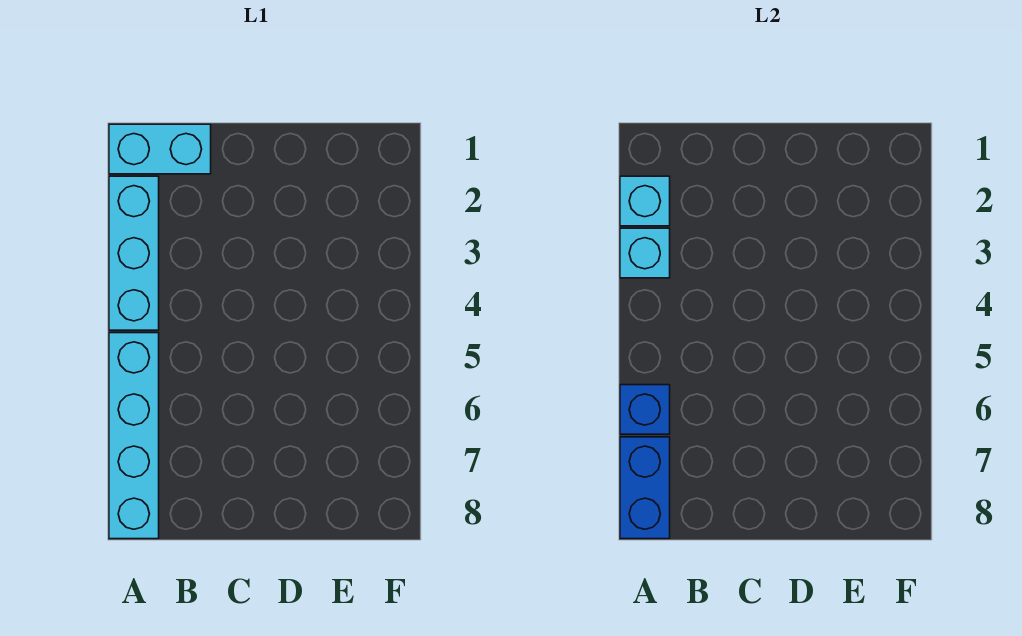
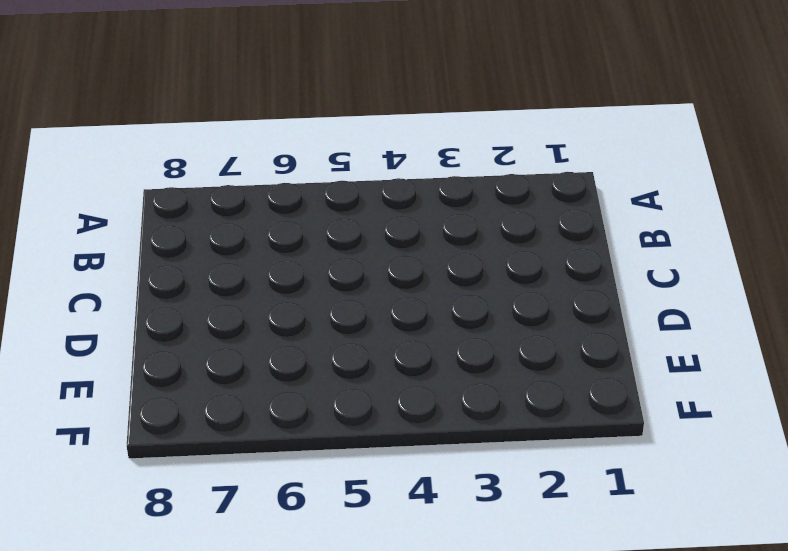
none -> cyan 1x2 brick [109,124,211,174]
none -> cyan 1x3 brick [109,176,159,330]

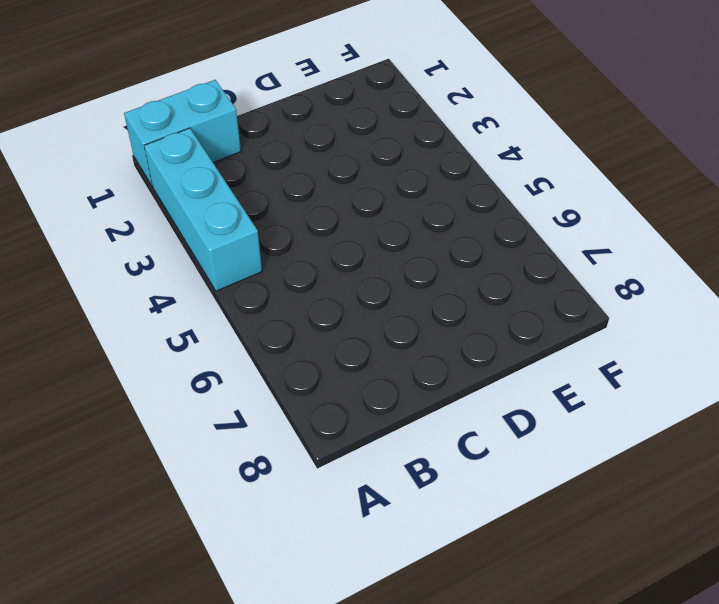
none -> cyan 1x4 brick [109,333,159,539]
none -> cyan 1x1 brick [620,176,670,226]

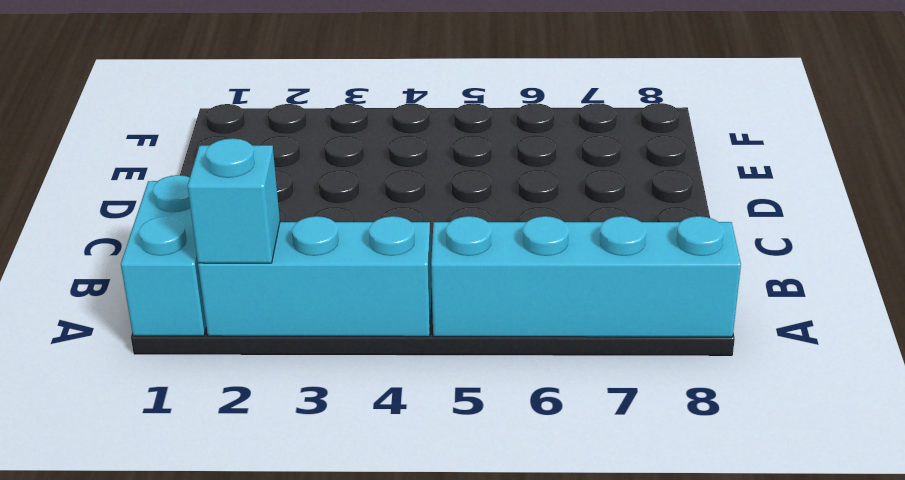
none -> cyan 1x1 brick [620,228,670,278]
none -> blue 1x1 brick [620,385,670,434]

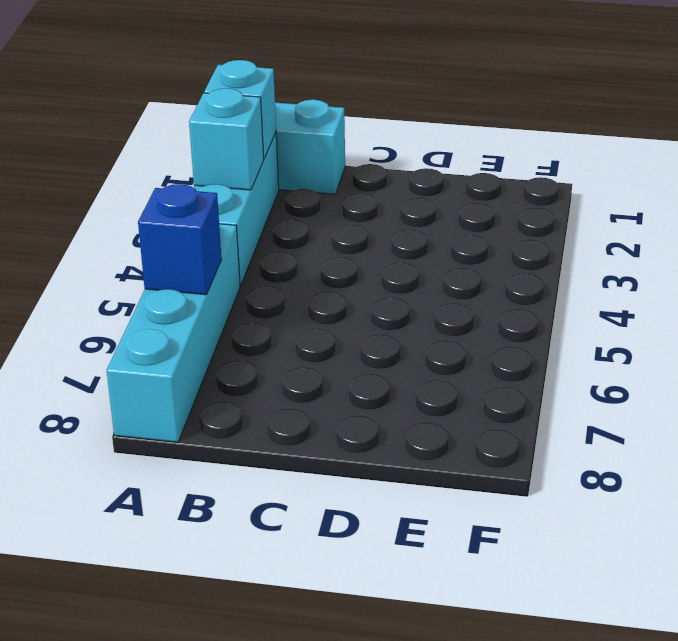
none -> blue 1x2 brick [620,437,670,539]

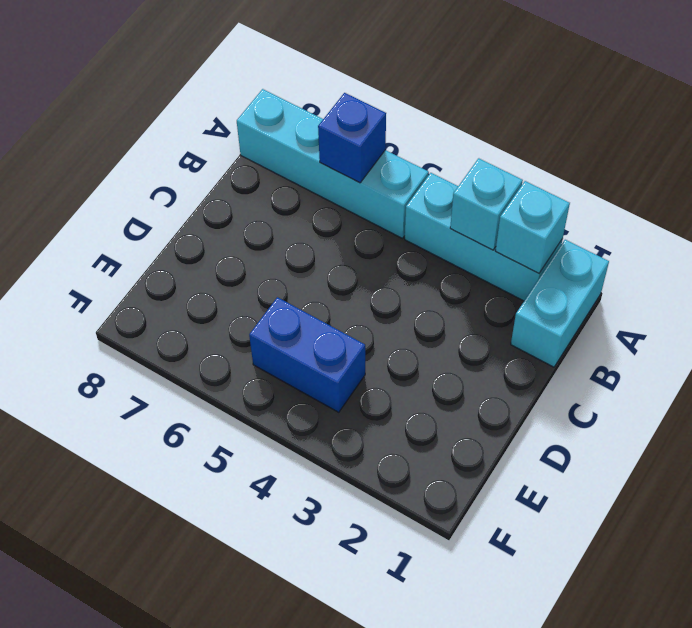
blue 1x2 brick [249,297,365,412] -> blue 1x2 brick moved to [620,437,670,539]

